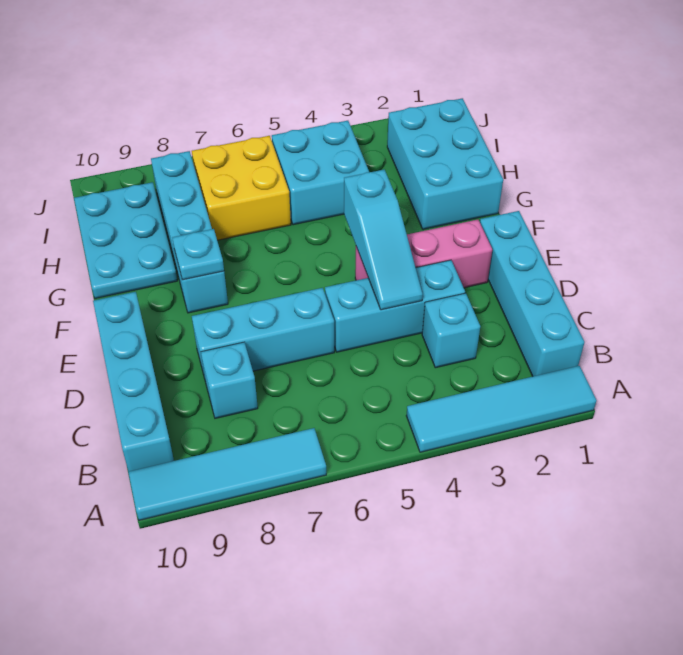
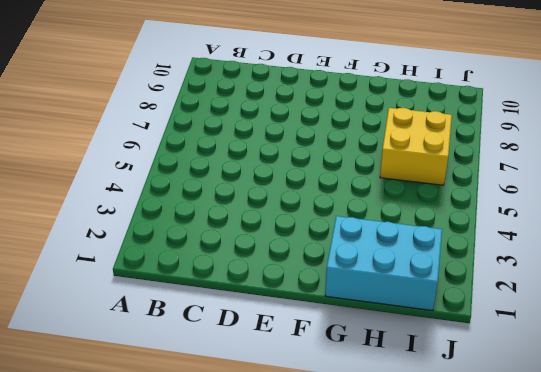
none -> cyan 1x4 tile [406,366,597,452]
none -> cyan 1x4 tile [129,428,326,520]
none -> cyan 1x4 brick [480,211,584,376]

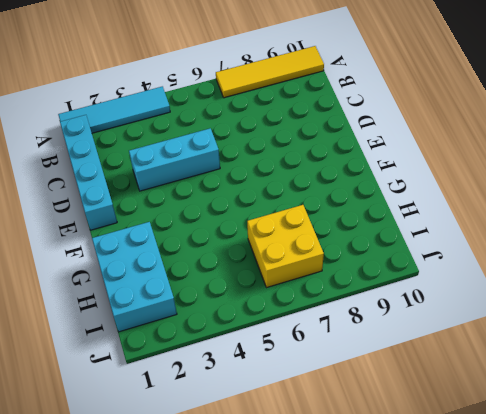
yellow 1x4 tile [216,46,324,98] -> cyan 1x4 tile [129,428,326,520]
none -> cyan 1x4 brick [93,292,174,472]
none -> cyan 1x1 brick [422,293,480,368]
none -> cyan 1x1 brick [201,342,258,418]

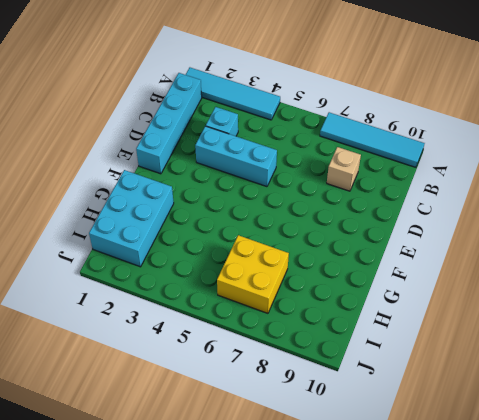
tan 1x1 brick [327,147,361,191] -> cyan 1x1 brick [201,342,258,418]
none -> cyan 1x4 brick [93,292,174,472]
none -> cyan 1x3 brick [192,288,334,379]
none -> pink 1x3 brick [355,220,492,288]

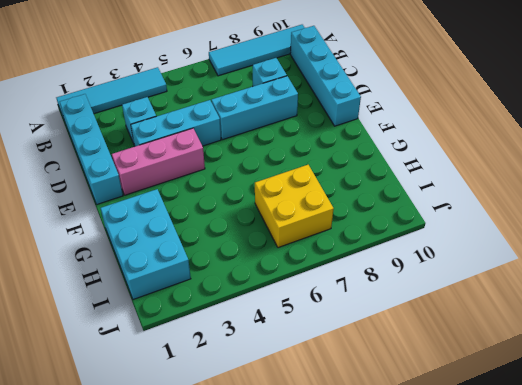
none -> cyan 1x4 brick [151,151,228,313]
none -> cyan 2x3 plate [74,182,177,298]
none -> cyan 2x2 brick [272,121,369,225]

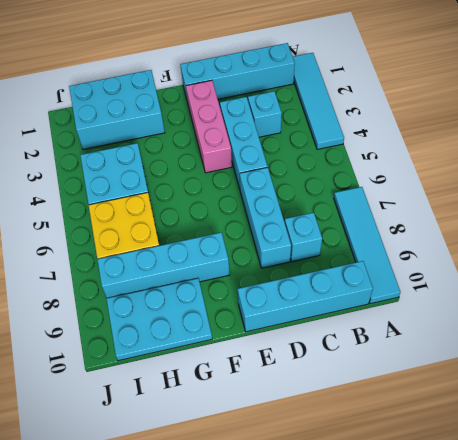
none -> cyan 1x3 slope [344,169,423,310]
none -> cyan 1x1 plate [172,229,224,280]

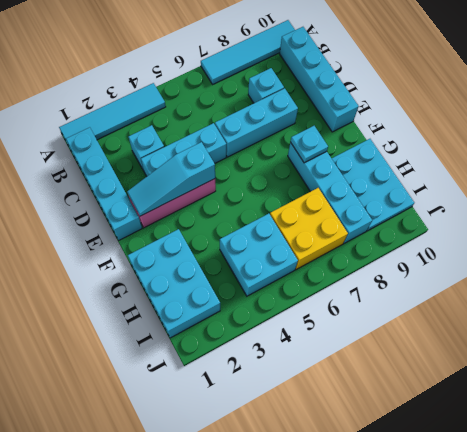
cyan 1x3 slope [127,142,215,216] -> cyan 1x3 slope turned to [344,169,423,310]

